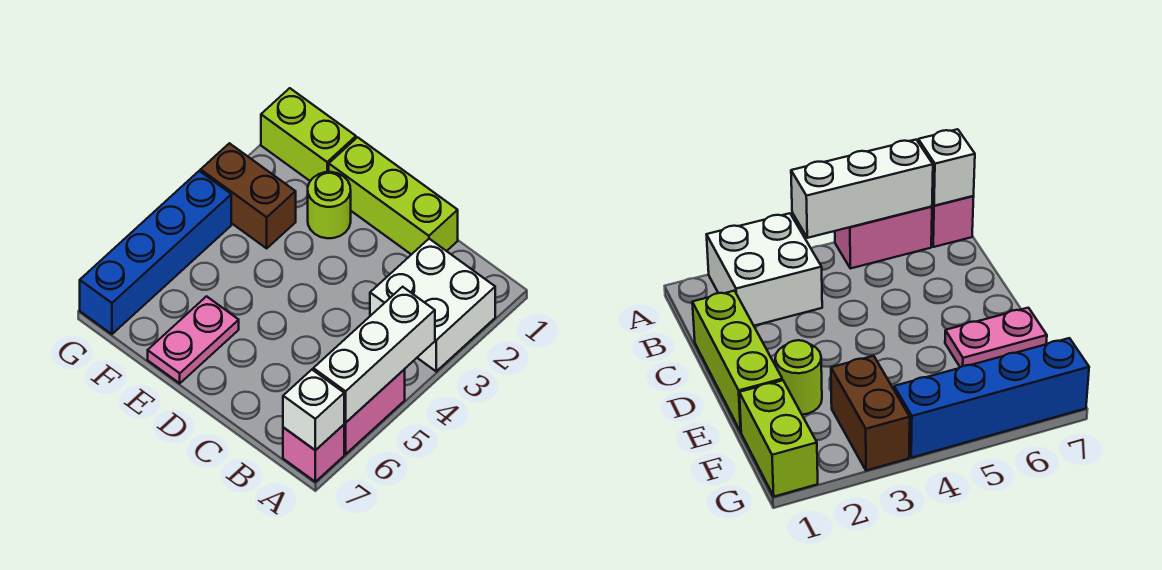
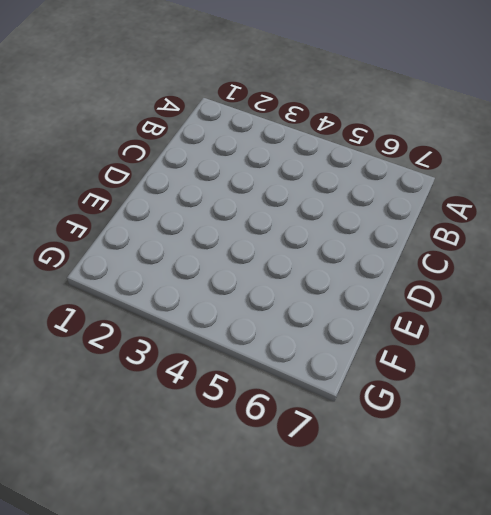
none -> white 2x2 brick [370,239,495,371]
none -> pink 1x2 brick [344,370,405,454]

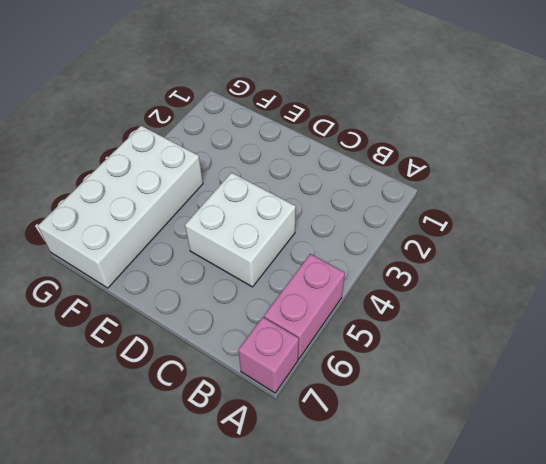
white 2x2 brick [185,173,296,287] -> white 2x2 brick moved to [370,239,495,371]
white 2x4 brick [38,126,203,288] -> blue 1x4 brick [80,171,231,334]
none -> lime 1x3 brick [329,137,458,255]
none -> lime 1x1 round brick [308,172,351,238]

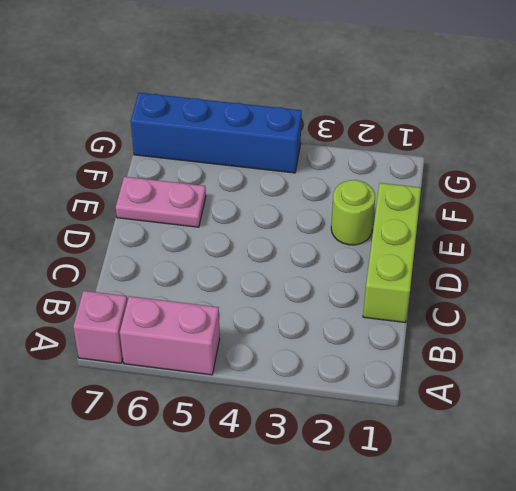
none -> white 2x2 brick [370,239,495,371]
none -> lime 1x2 brick [261,88,356,181]

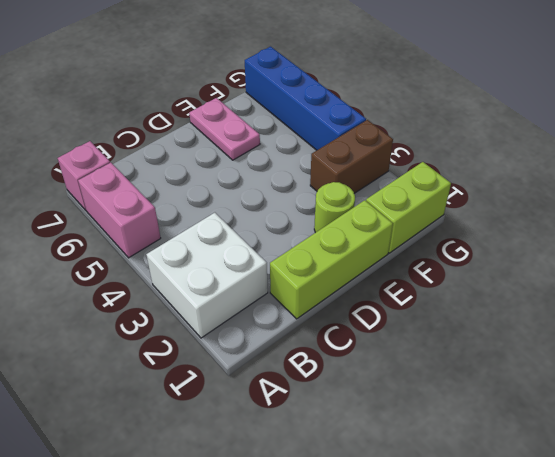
none -> white 1x3 brick [313,287,435,423]
none -> white 1x1 brick [283,370,344,450]

